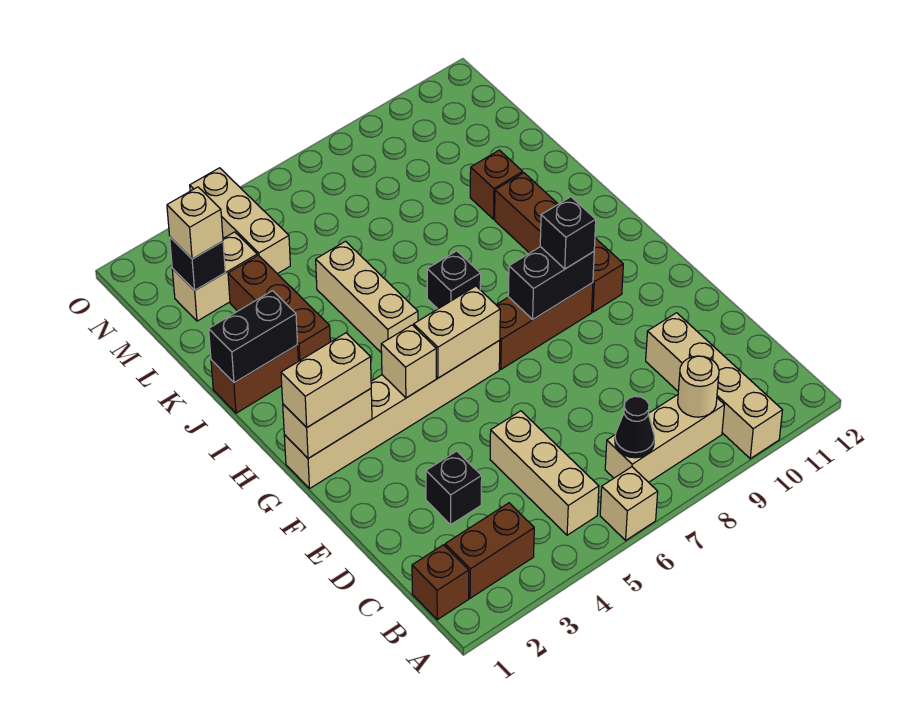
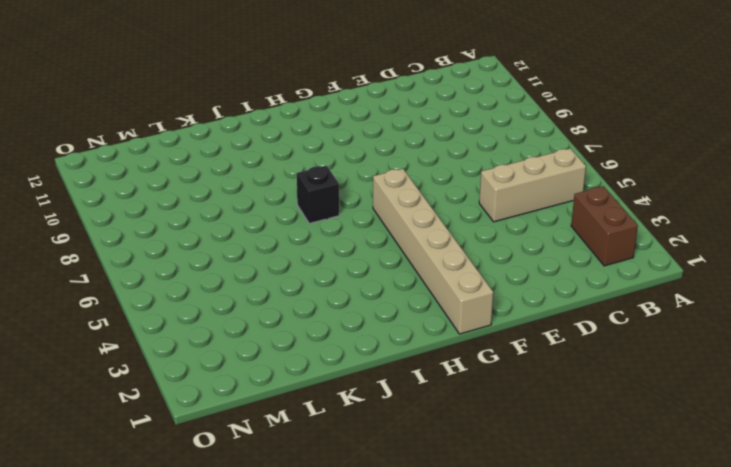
none -> tan 1x1 brick [600,467,658,540]
none -> tan 1x4 brick [646,313,782,459]
none -> brown 1x1 brick [412,545,469,620]

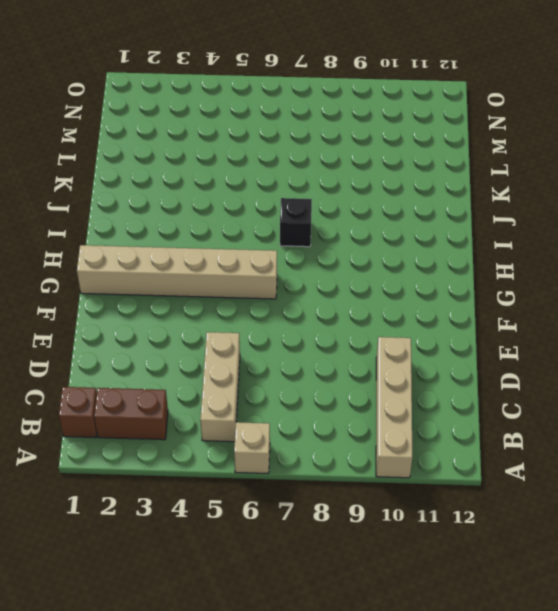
none -> tan 1x3 brick [605,395,725,482]
none -> black 1x1 brick [426,451,482,525]
none -> brown 1x3 brick [496,283,593,369]

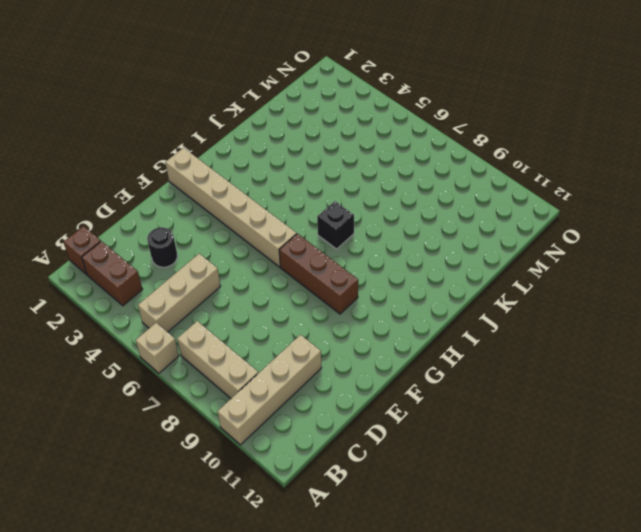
black 1x1 round brick [147,227,177,267] -> black 1x1 brick [426,451,482,525]
none -> brown 1x4 brick [495,173,623,312]
none -> tan 1x3 brick [316,241,418,353]
none -> brown 1x2 brick [211,345,298,413]

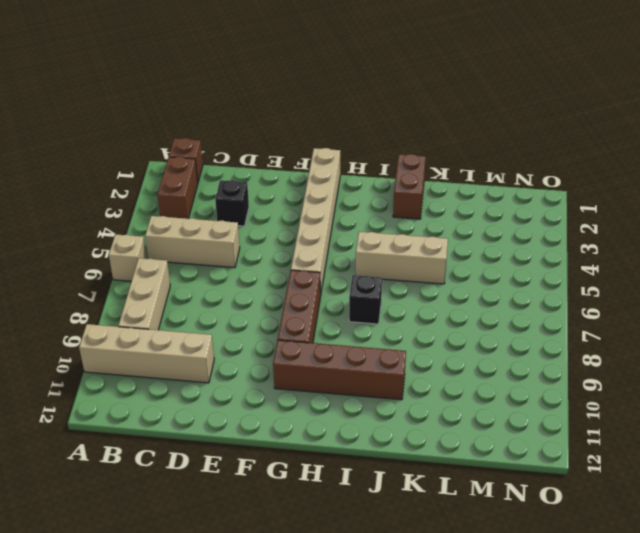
none -> brown 1x3 brick [228,255,330,361]
none -> brown 1x1 brick [470,150,523,219]
none -> tan 1x2 brick [172,232,257,321]

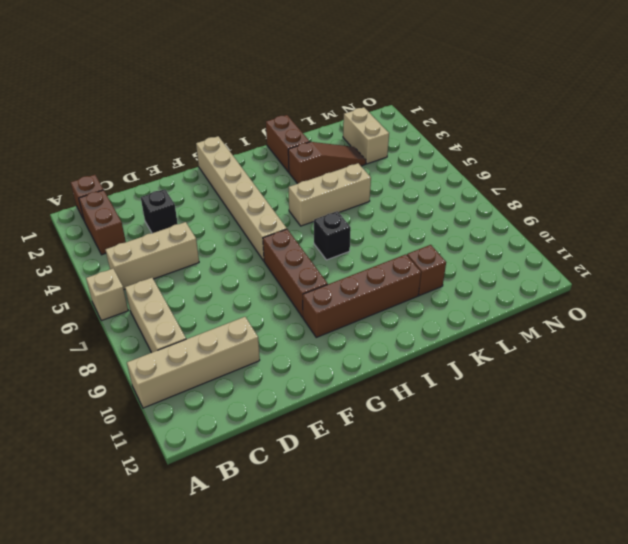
brown 1x3 slope [288,142,366,184] -> brown 1x3 brick [228,255,330,361]
none -> tan 1x3 brick [190,168,290,274]
none -> black 1x1 cone [615,396,654,458]
none -> tan 1x1 round brick [678,356,719,417]

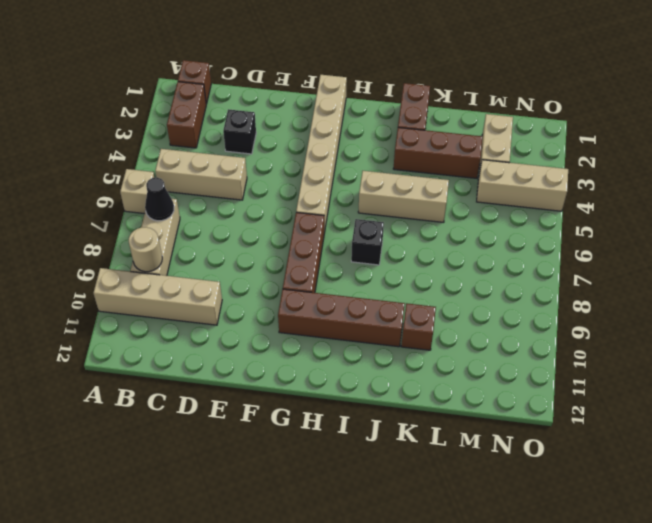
none -> tan 1x2 brick [283,389,372,458]
none -> tan 1x1 brick [381,325,436,398]
none -> tan 1x2 brick [414,286,500,378]

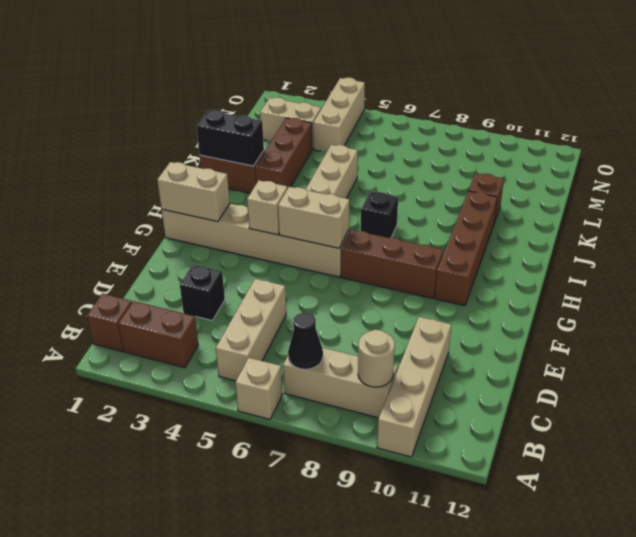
none -> black 1x2 brick [508,247,594,319]
none -> black 1x1 brick [170,237,225,290]
none -> tan 1x2 brick [281,333,371,428]

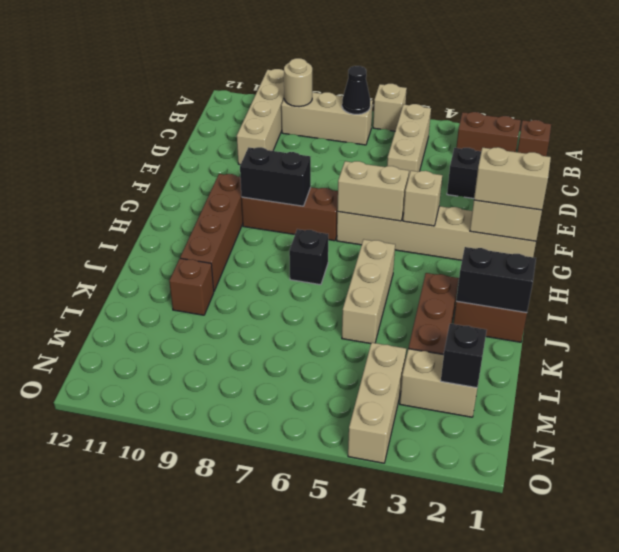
none -> black 1x1 brick [540,197,596,269]
none -> tan 1x1 brick [167,187,223,259]

